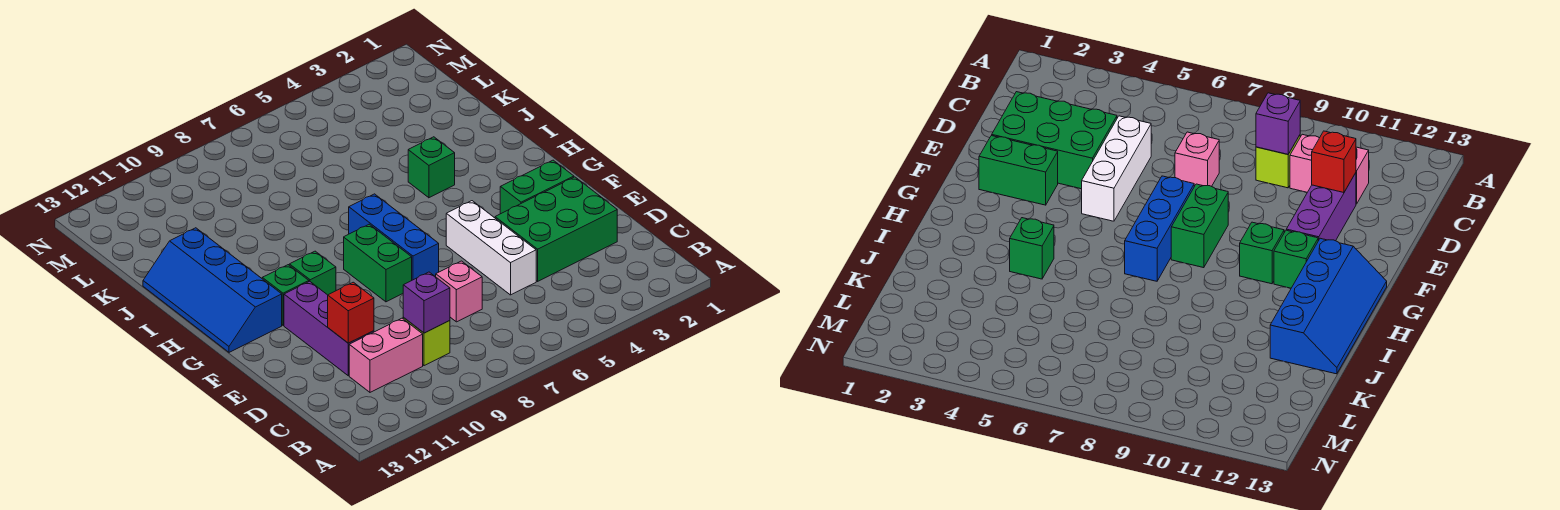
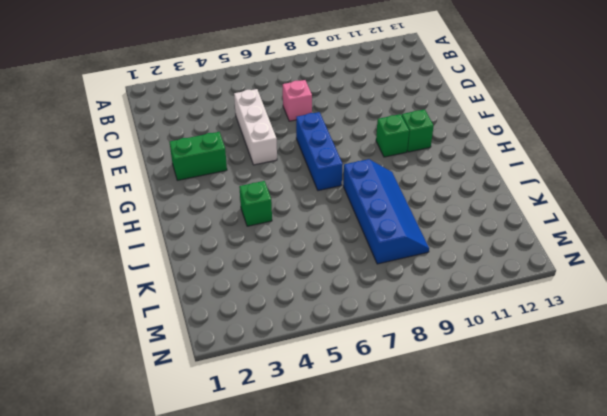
blue 2x4 slope [343,159,429,264] -> blue 2x4 slope moved to [143,228,282,352]
none -> lime 1x1 brick [403,318,450,366]
none -> pink 1x2 brick [349,318,423,392]
none -> green 2x3 brick [495,177,617,281]

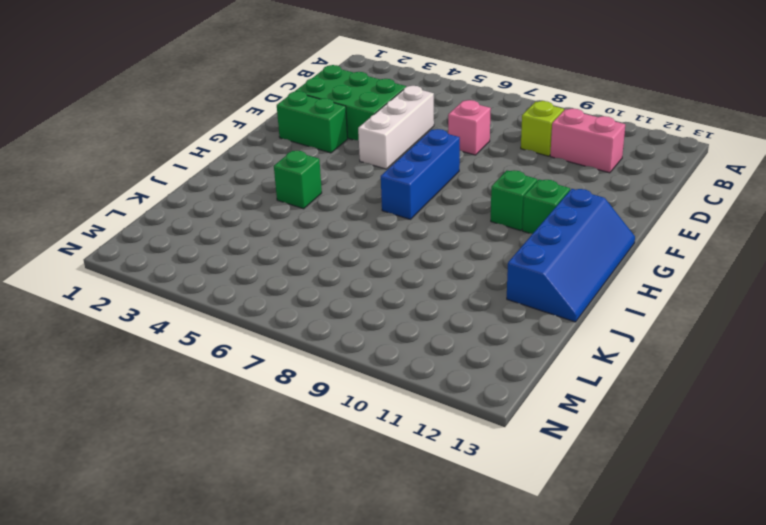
none -> purple 1x3 brick [284,281,374,376]
none -> green 1x2 brick [344,224,412,302]
none -> purple 1x1 brick [403,272,450,333]

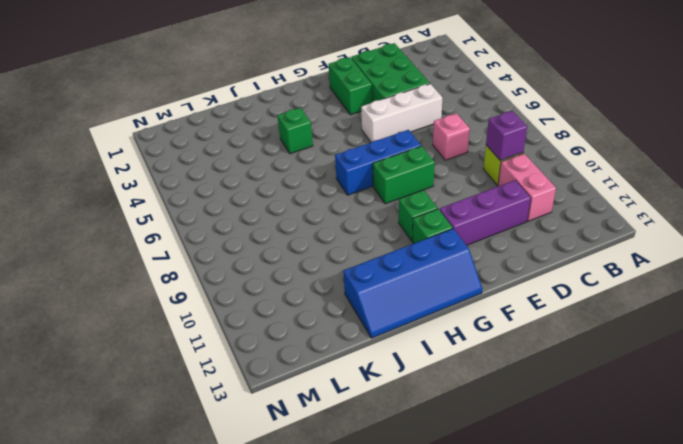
none -> red 1x1 brick [328,282,374,343]

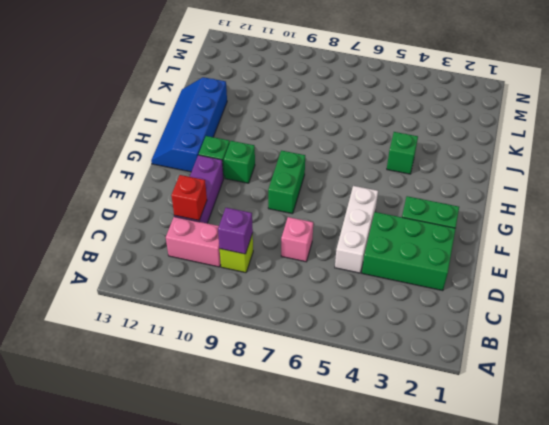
none -> blue 1x3 brick [349,194,439,280]

